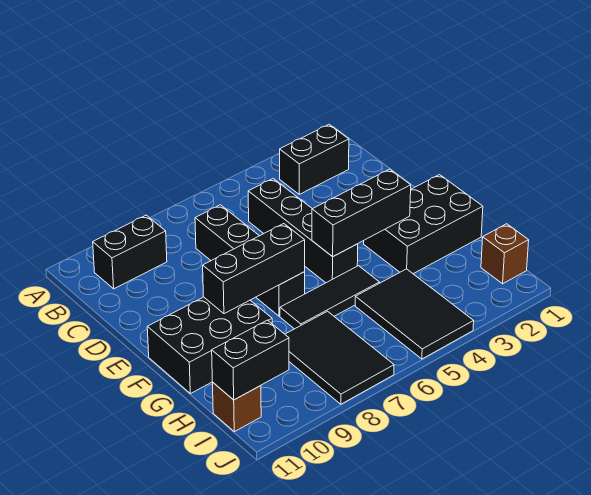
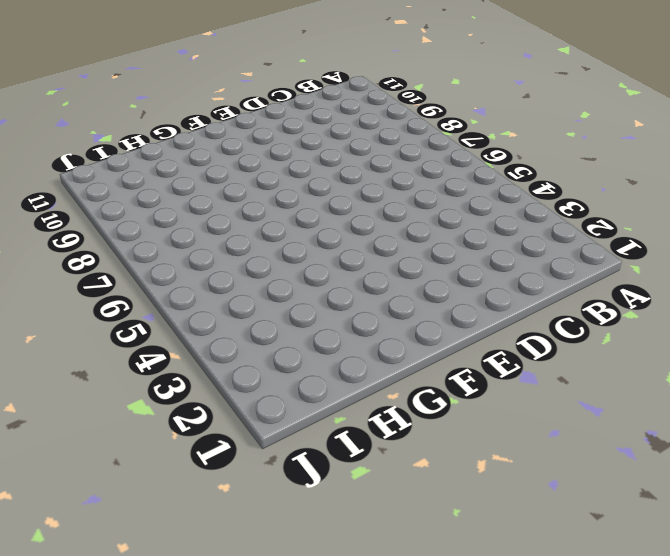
none -> black 1x2 brick [280,125,349,194]
none -> black 1x2 brick [93,215,167,289]
none -> black 1x4 brick [248,179,358,283]

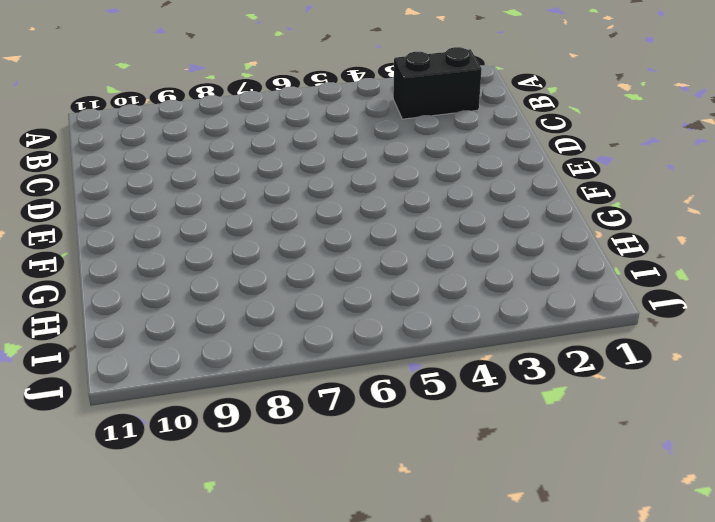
none -> black 1x2 brick [93,215,167,289]
none -> black 1x4 brick [248,179,358,283]
none -> black 1x4 brick [195,205,305,316]

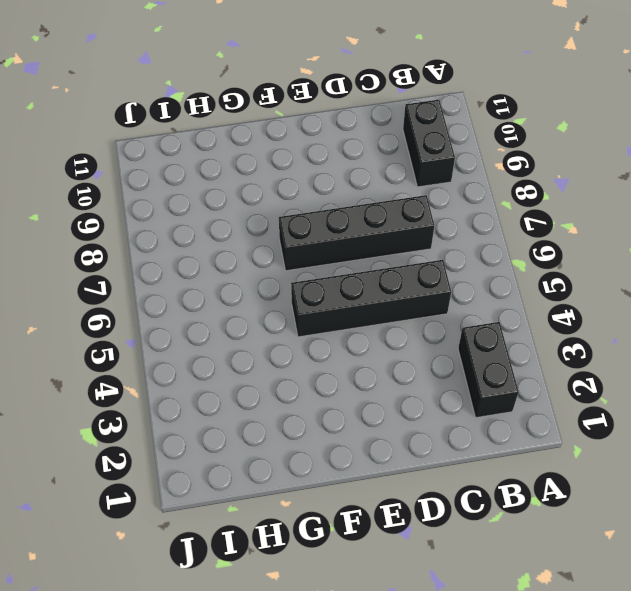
none -> black 2x3 brick [364,175,483,274]
none -> black 2x3 brick [147,297,272,394]
none -> black 1x3 tile [280,266,379,329]

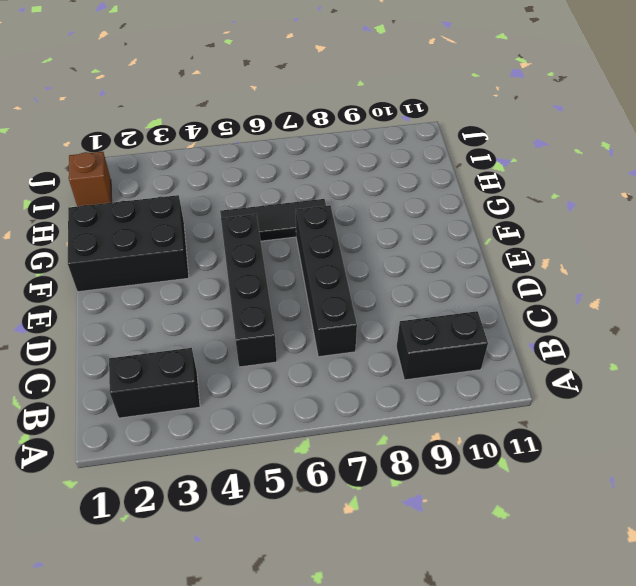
none -> black 2x3 brick [147,297,272,394]
none -> black 2x3 tile [355,269,474,359]
none -> black 2x3 tile [285,311,394,404]

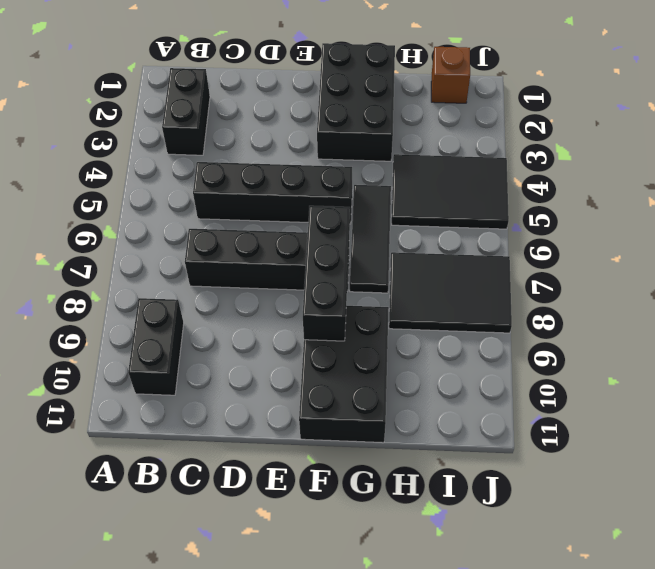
none -> brown 1x1 brick [213,383,261,432]
none -> black 1x3 brick [312,169,411,257]
none -> black 1x2 brick [212,320,289,400]

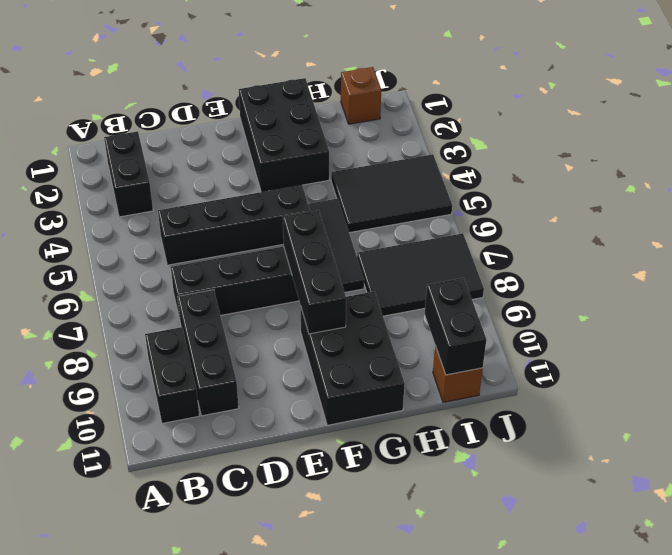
black 1x3 brick [177,290,239,416] -> black 1x3 brick moved to [312,169,411,257]

